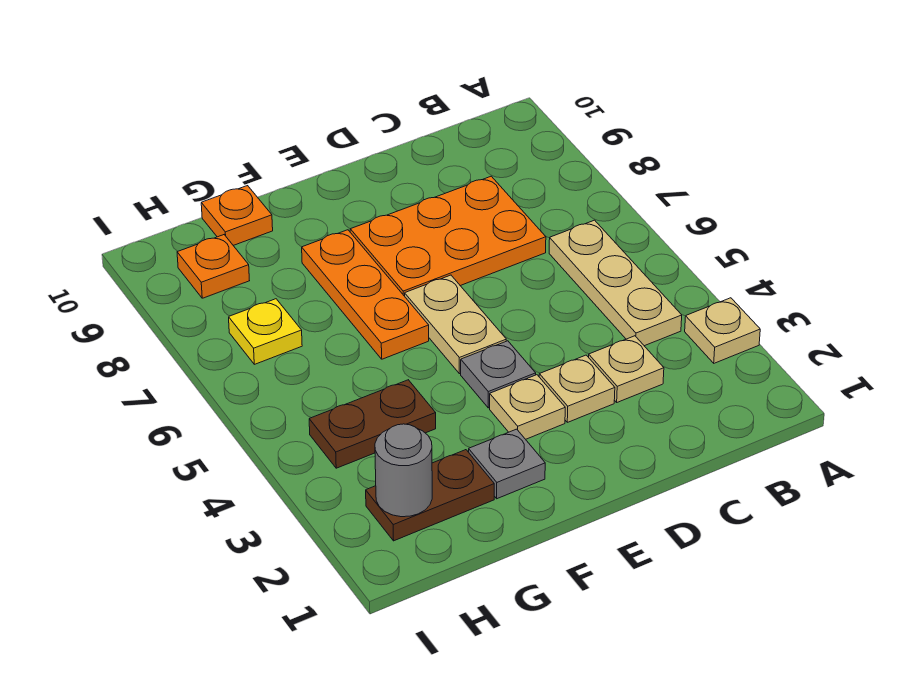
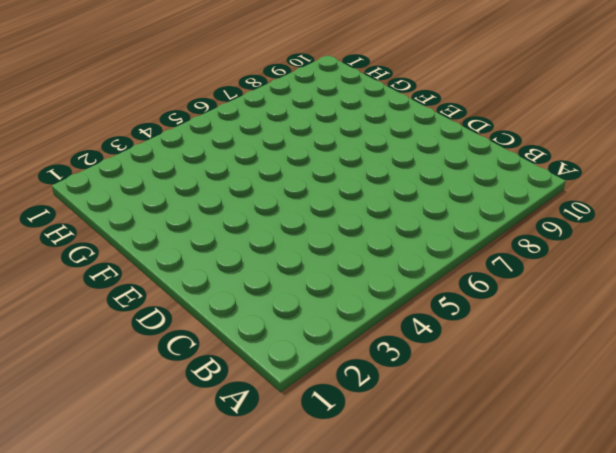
none -> tan 1x1 plate [685,298,760,363]
none -> tan 1x3 plate [549,220,682,346]
none -> tan 1x1 plate [589,336,664,402]

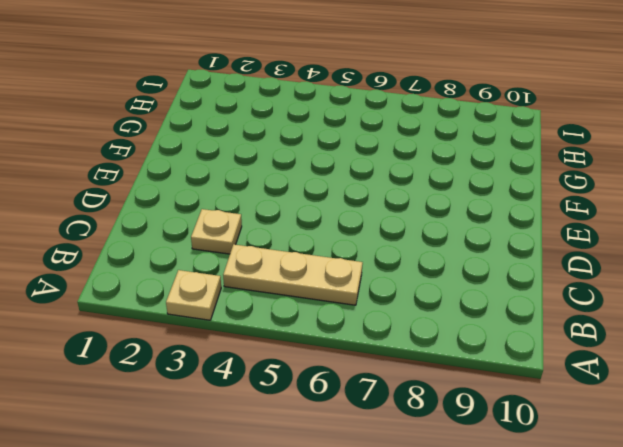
none -> orange 2x3 plate [350,176,546,296]
none -> tan 1x1 plate [539,355,615,422]
none -> tan 1x1 plate [490,375,565,439]

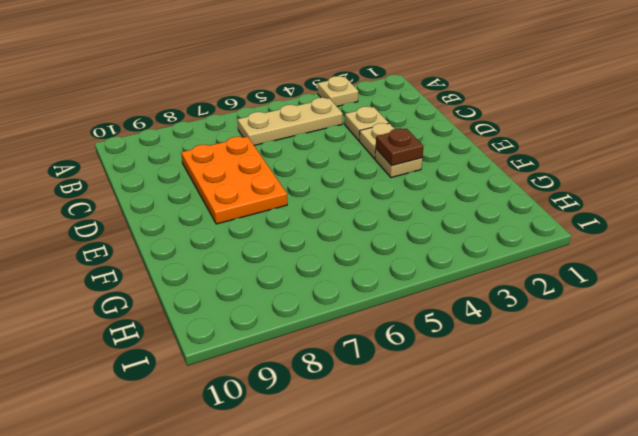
brown 1x1 plate [376,128,423,166] -> none
none -> grey 1x1 plate [461,341,536,408]
none -> tan 1x2 plate [405,275,506,374]
none -> grey 1x1 plate [469,429,545,499]

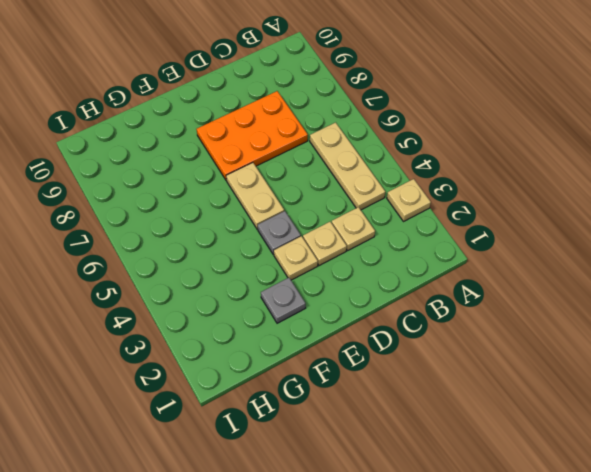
none -> orange 1x3 plate [302,230,429,359]
none -> brown 1x2 plate [366,450,494,541]
none -> brown 1x2 plate [309,380,436,468]

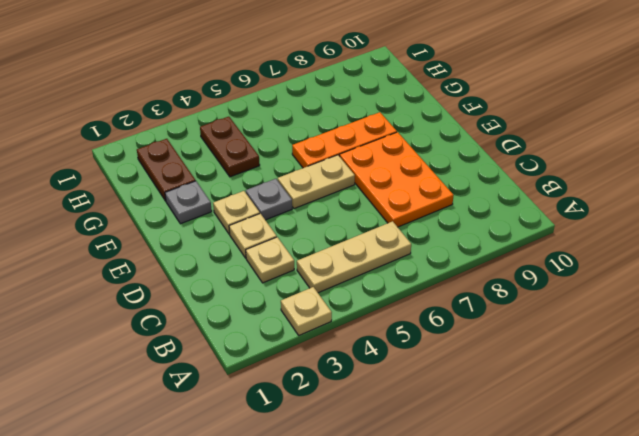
none -> orange 1x1 plate [201,186,273,245]
none -> yellow 1x1 plate [229,299,302,364]
none -> orange 1x1 plate [177,235,250,298]

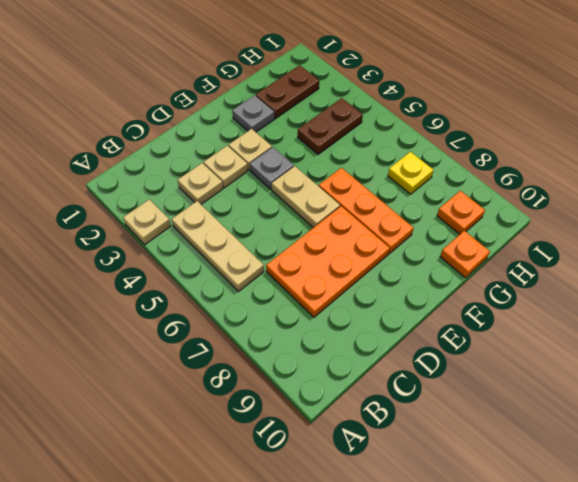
none -> grey 1x1 round brick [375,424,432,517]

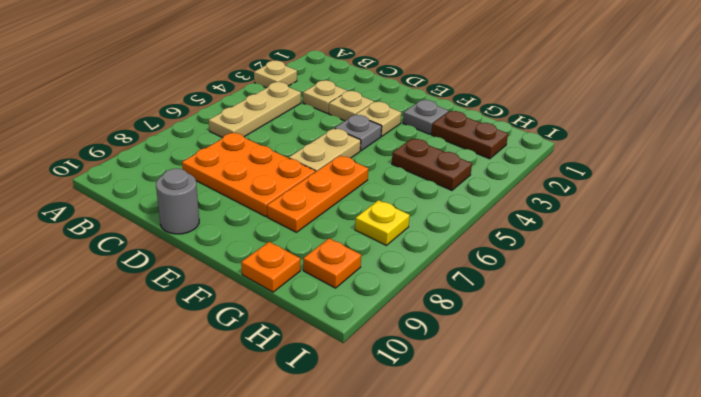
grey 1x1 round brick [156,169,199,234] -> grey 1x1 round brick moved to [375,424,432,517]

